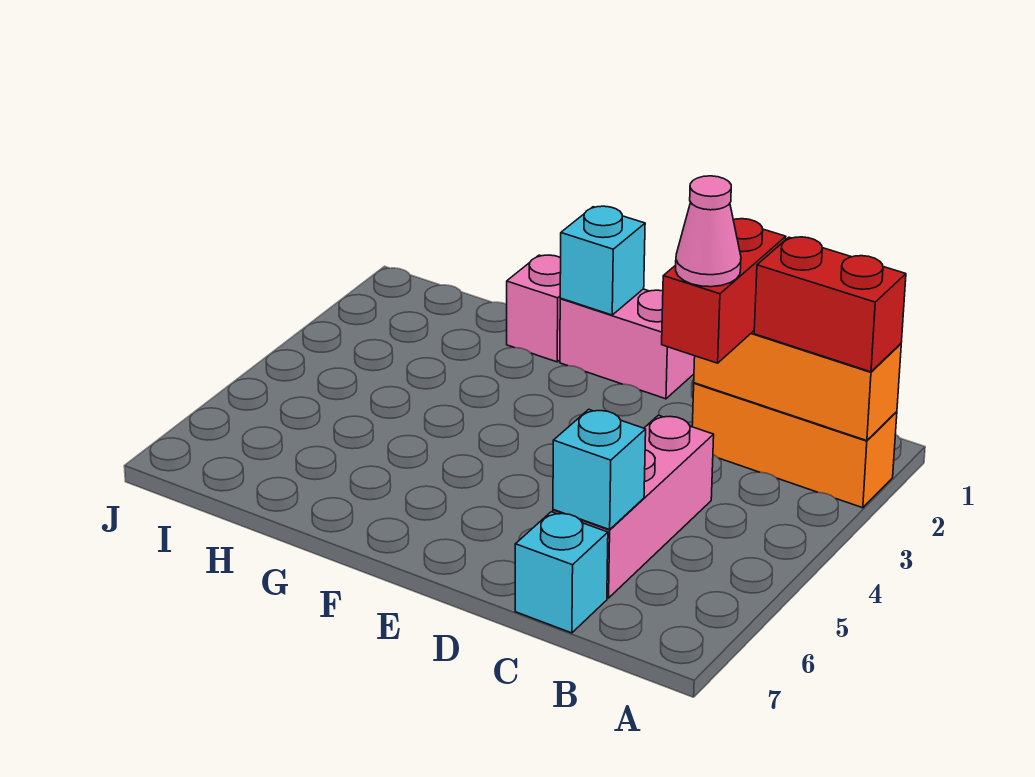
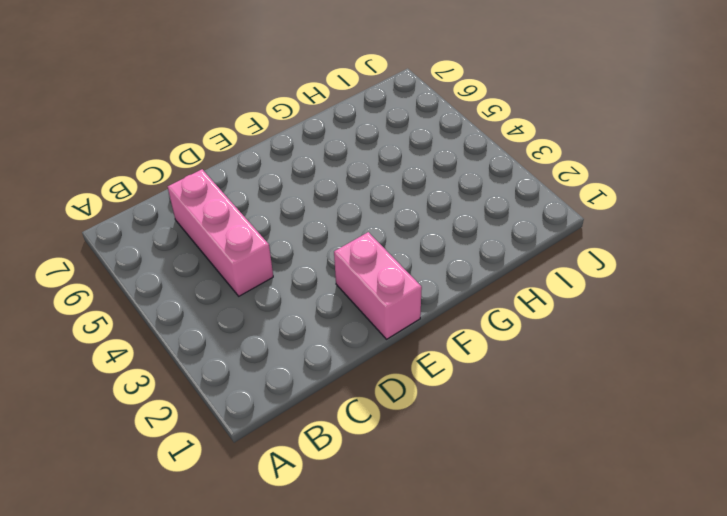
pink 1x2 brick [334,232,422,339] -> pink 1x2 brick turned to [560,289,695,399]
none -> orange 1x3 brick [692,383,897,508]
none -> cyan 1x1 brick [515,512,608,633]

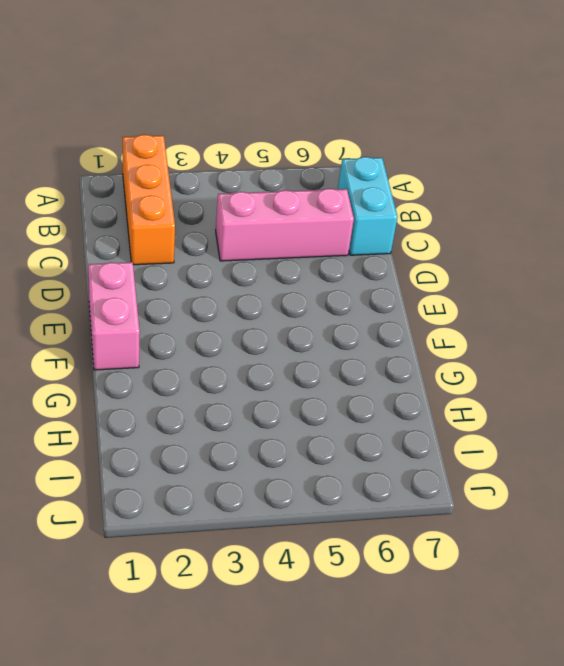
cyan 1x2 brick [338,157,398,255] -> cyan 1x1 brick [515,512,608,633]
none -> pink 1x1 brick [507,255,561,362]
none -> orange 1x3 brick [694,331,901,441]

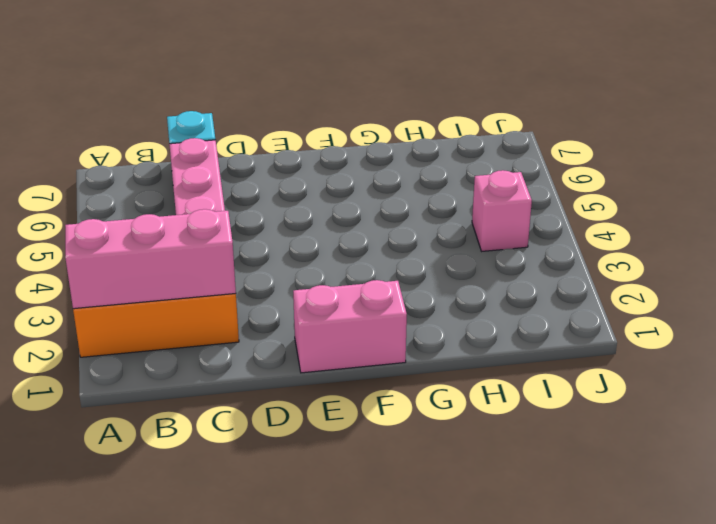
pink 1x3 brick [65,209,236,309] -> orange 1x3 brick [694,331,901,441]
pink 1x1 brick [472,170,532,251] -> pink 1x1 brick moved to [507,255,561,362]
none -> cyan 1x1 brick [553,409,646,530]
none -> cyan 1x1 brick [560,206,645,315]

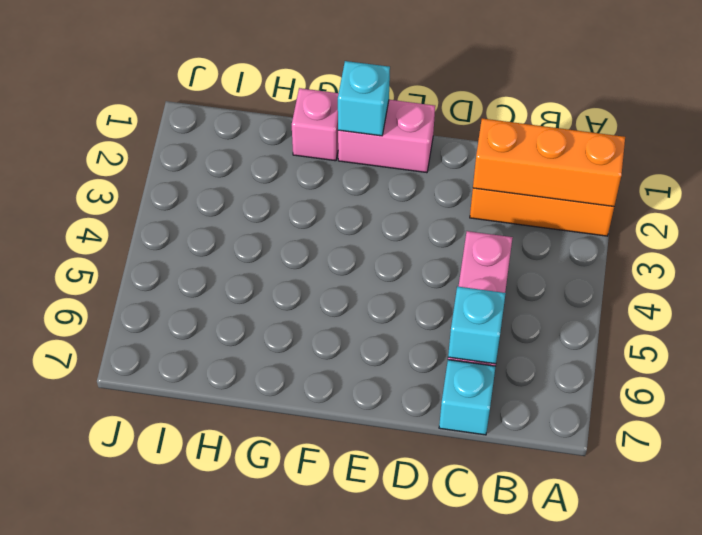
none -> red 1x2 brick [754,237,906,372]
none -> red 1x2 brick [662,219,786,363]

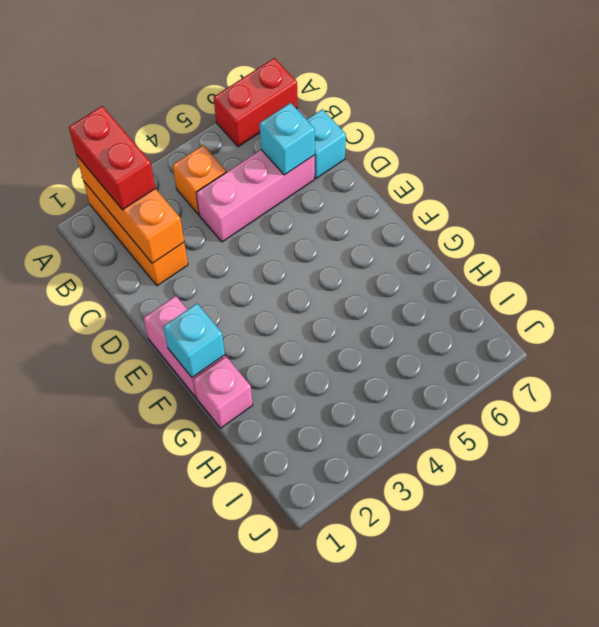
red 1x2 brick [214,58,297,147] -> red 1x2 brick moved to [662,219,786,363]
orange 1x1 brick [173,145,226,215] -> none
none -> pink 1x1 cone [676,176,741,287]

